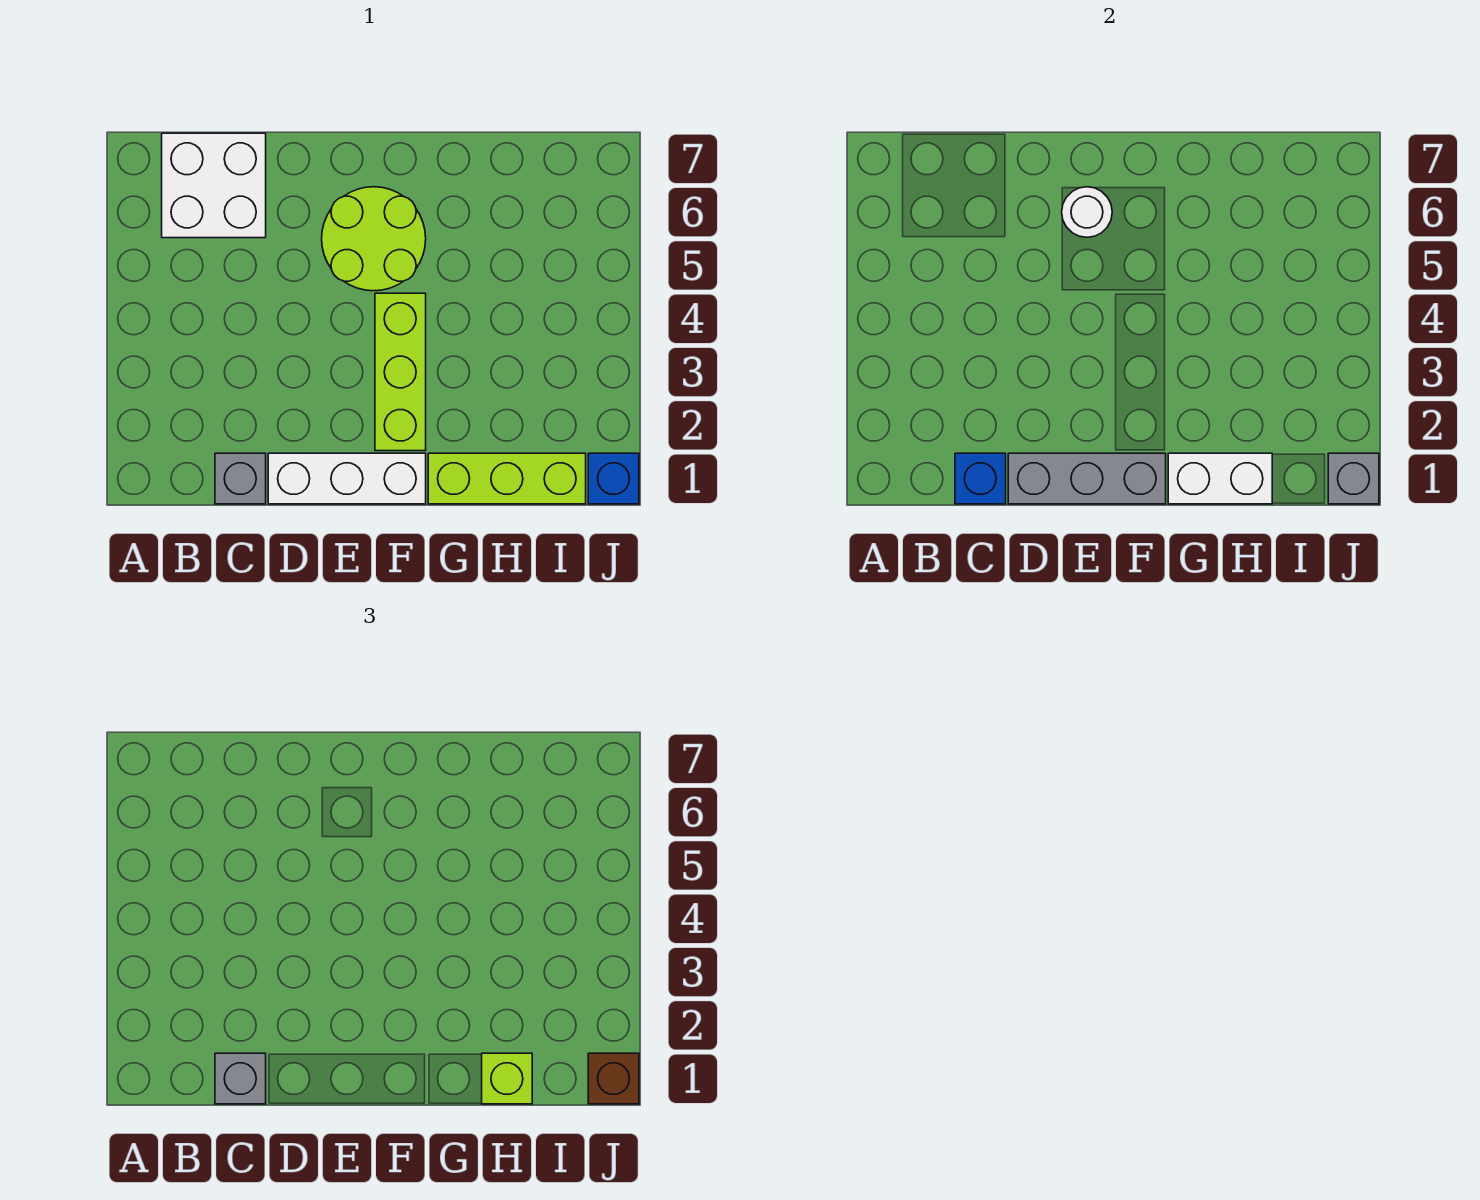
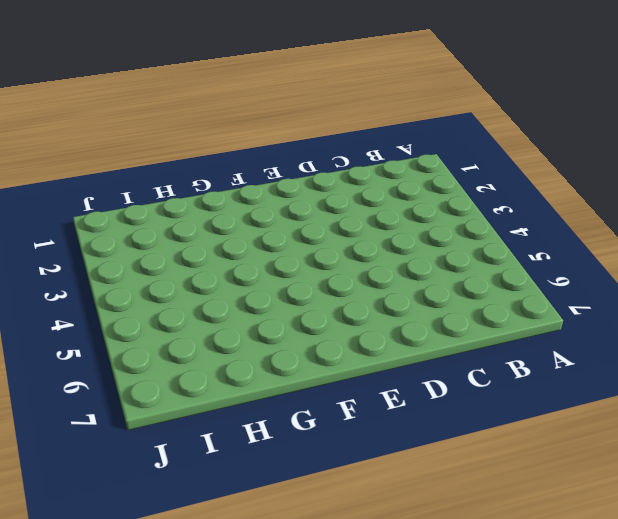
none -> white 2x2 brick [162,133,266,238]
none -> grey 1x1 brick [215,453,266,504]
none -> white 1x3 brick [268,453,426,504]

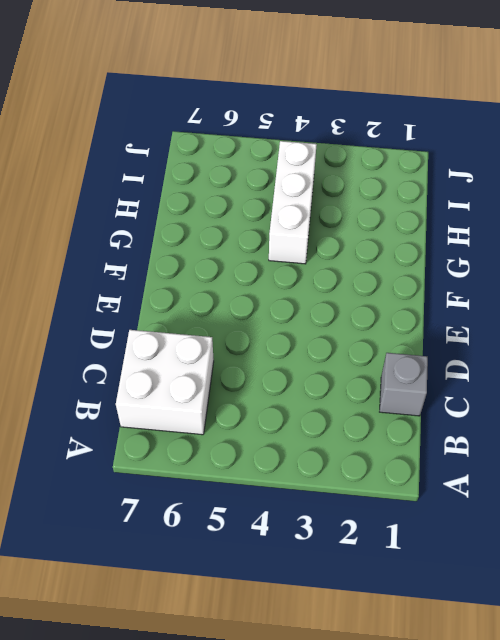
white 1x3 brick [269,141,317,264] -> white 1x3 brick moved to [268,453,426,504]
none -> lime 2x2 round brick [322,187,426,291]
none -> lime 1x3 brick [375,293,426,451]
none -> lime 1x3 brick [428,453,586,504]

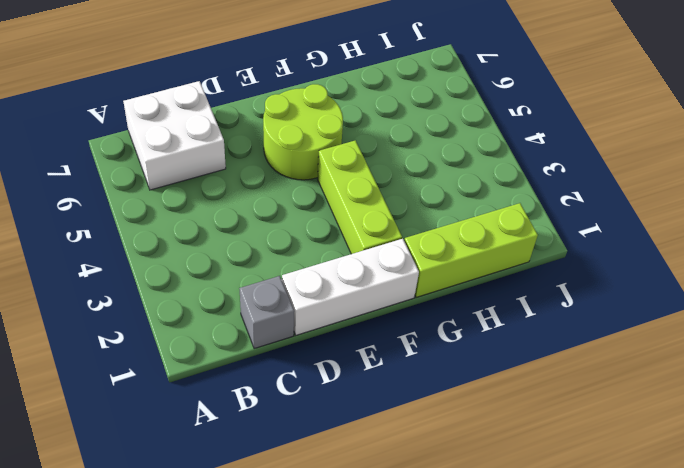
none -> blue 1x1 brick [588,453,639,504]
none -> blue 1x1 brick [955,453,1006,504]
none -> grey 1x3 brick [1008,453,1166,504]

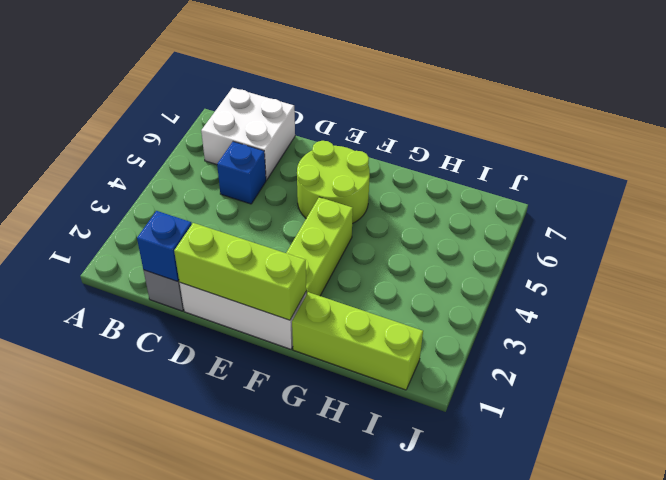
blue 1x1 brick [217,142,266,204] -> blue 1x1 brick moved to [588,453,639,504]
lime 1x3 brick [174,223,306,320] -> grey 1x3 brick [1008,453,1166,504]
none -> white 1x1 round brick [1062,187,1112,237]
none -> white 1x2 brick [1168,453,1272,504]
none -> grey 1x1 brick [1328,453,1379,504]

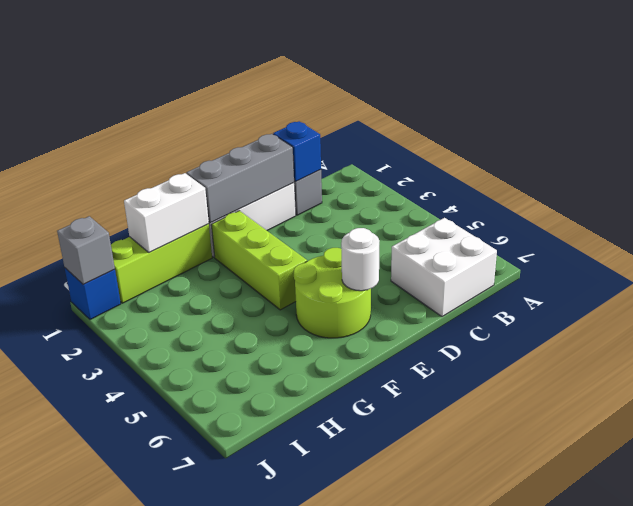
none -> grey 1x1 brick [215,1053,266,1104]
none -> lime 1x1 brick [482,1053,532,1104]
none -> brown 1x1 brick [588,1053,639,1104]

